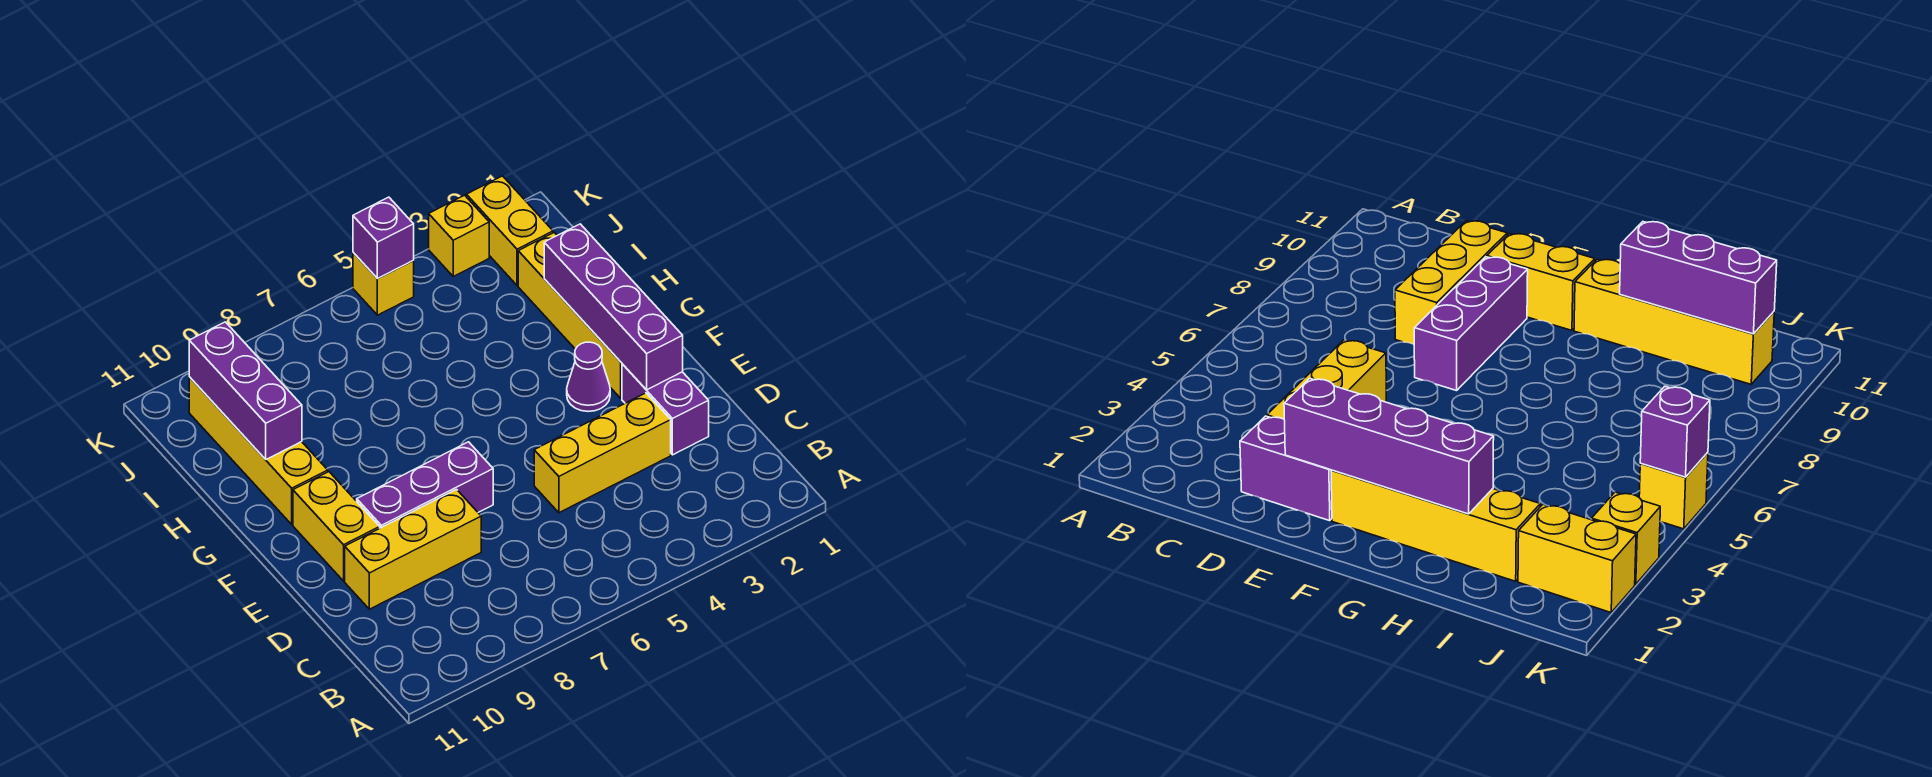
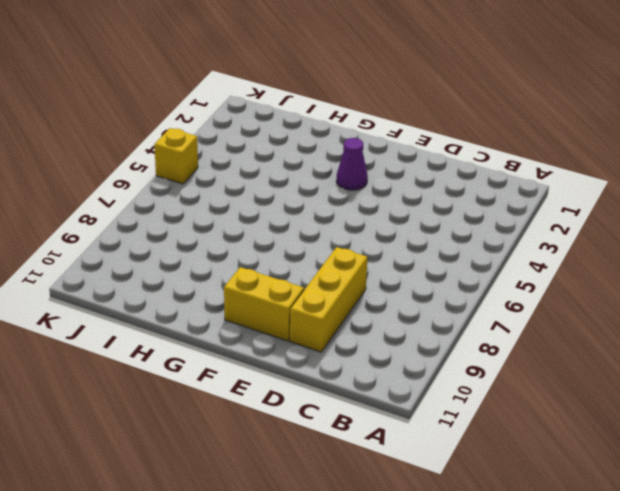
none -> purple 1x2 brick [622,364,709,455]
none -> yellow 1x3 brick [534,393,671,513]
none -> purple 1x3 brick [357,442,493,528]

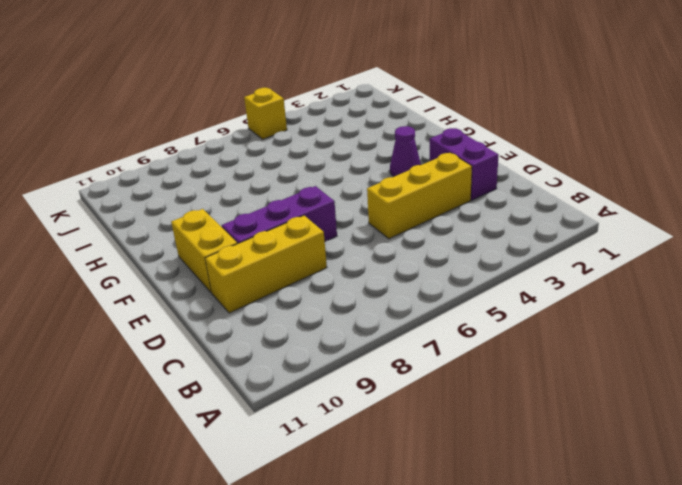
none -> yellow 1x4 brick [518,232,622,398]
none -> yellow 1x4 brick [189,377,328,524]
none -> yellow 1x2 brick [466,176,553,285]

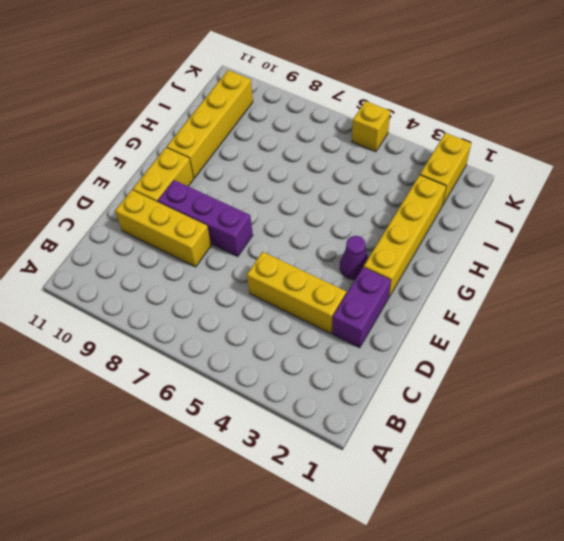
none -> yellow 1x1 brick [429,195,489,276]
none -> purple 1x4 brick [544,224,683,390]
none -> purple 1x3 brick [189,322,302,459]

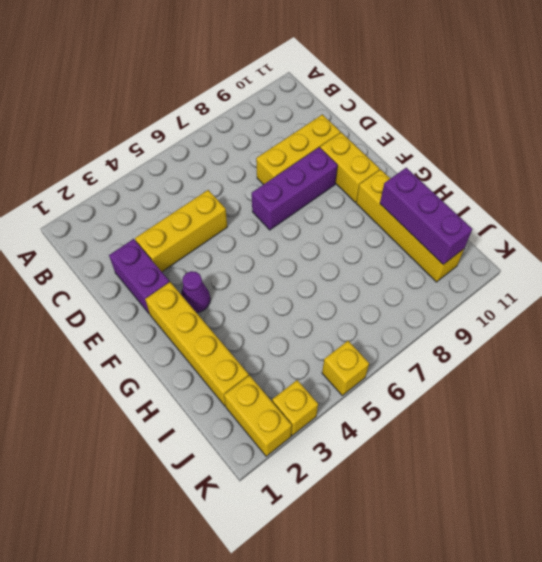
none -> purple 1x4 brick [544,224,683,390]
none -> purple 1x1 brick [353,197,414,279]

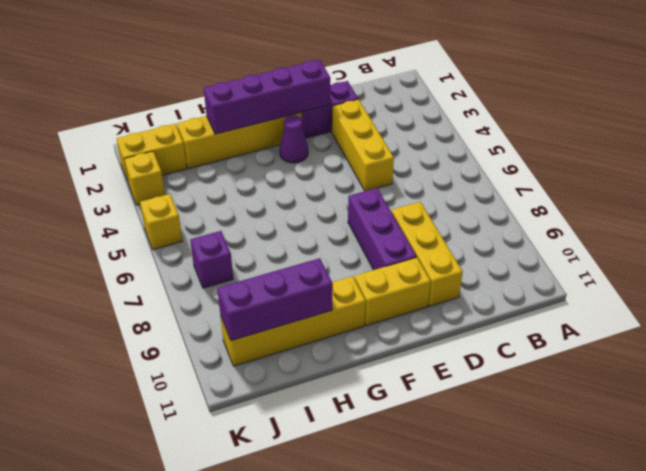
purple 1x1 brick [190,231,233,288] -> purple 1x1 brick moved to [353,197,414,279]

